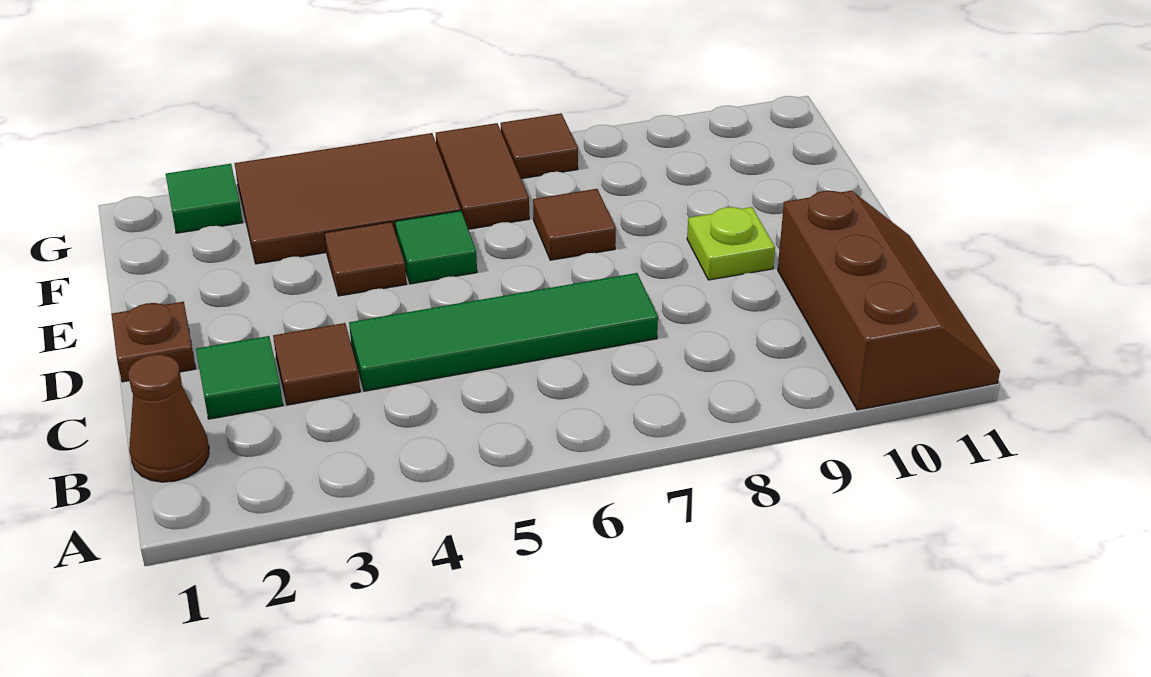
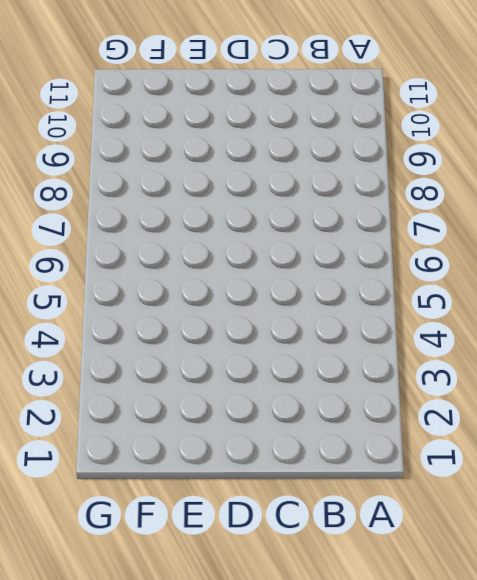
none -> brown 2x3 slope [778,191,1000,410]
none -> brown 1x1 cone [128,354,209,482]
none -> green 1x1 tile [196,336,283,419]

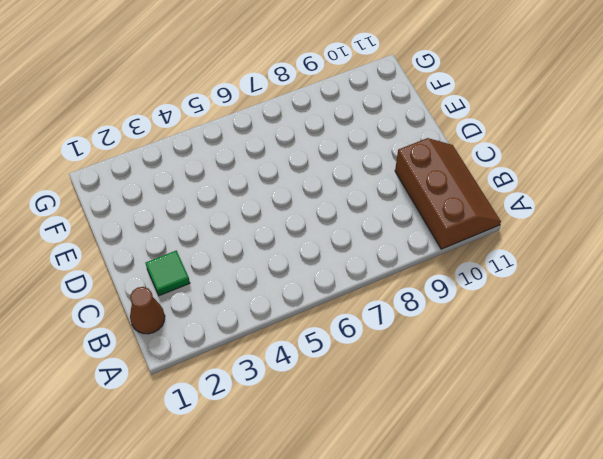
none -> brown 1x1 tile [273,323,360,405]
none -> green 1x4 tile [349,273,658,391]
none -> brown 1x1 plate [111,302,196,382]

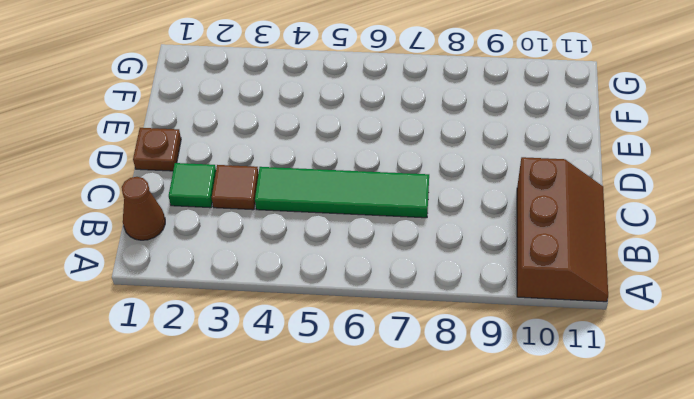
none -> lime 1x1 plate [687,207,775,280]
none -> brown 1x1 tile [325,222,406,296]
none -> green 1x1 tile [395,211,477,284]

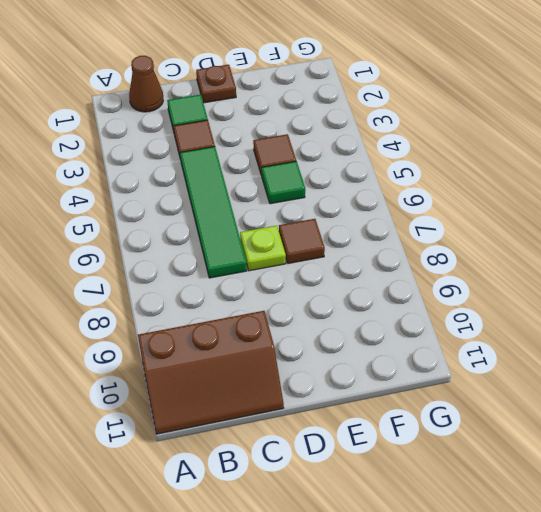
lime 1x1 plate [240,226,286,271] -> lime 1x1 plate moved to [687,207,775,280]
none -> brown 2x3 tile [235,133,461,264]
none -> brown 1x2 tile [436,123,529,229]
none -> green 1x1 tile [166,164,243,233]

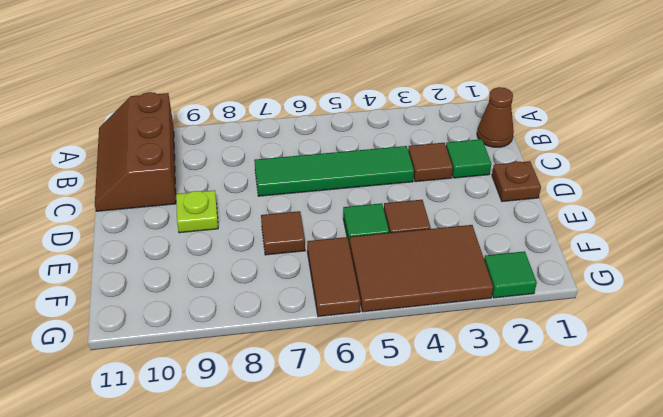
none -> brown 1x1 tile [501,113,578,179]

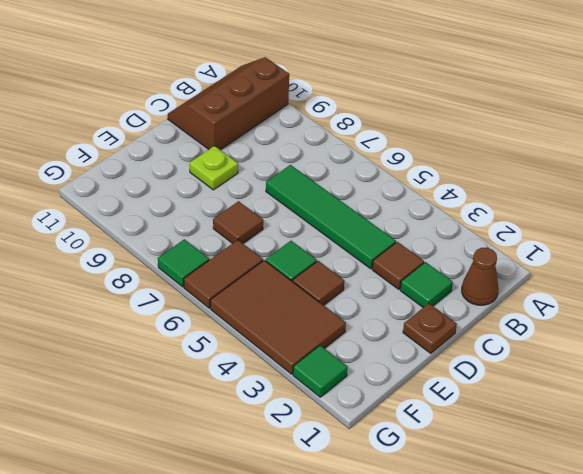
green 1x1 tile [158,239,209,287] -> brown 1x1 tile [501,113,578,179]

